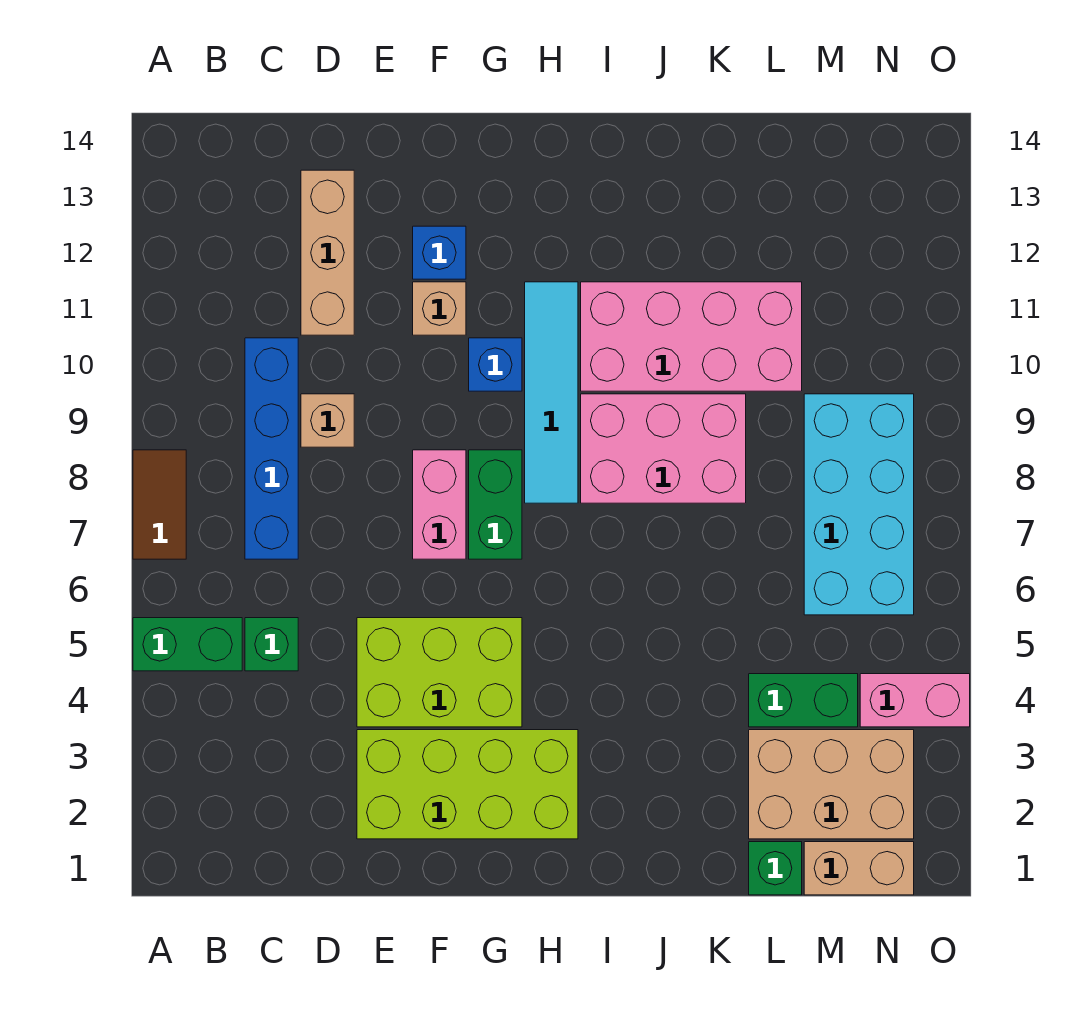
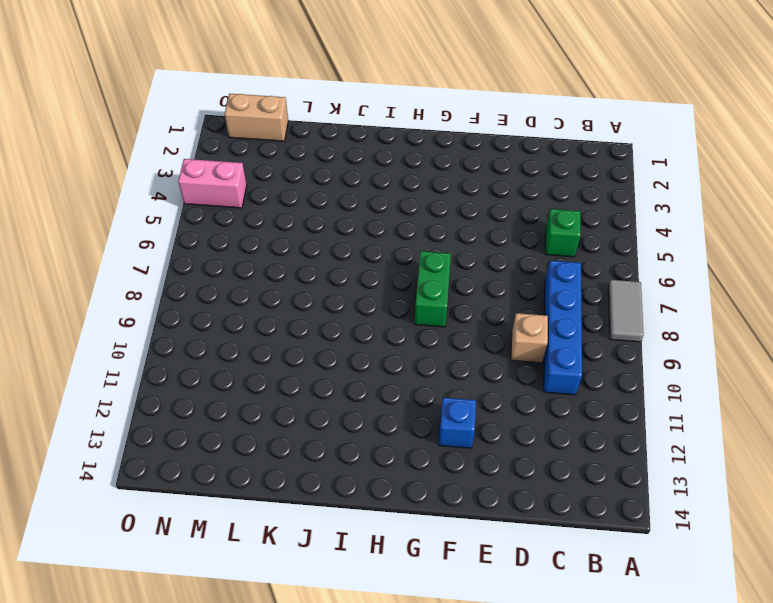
grey 1x2 tile [608,280,644,342] -> brown 1x2 tile [133,450,186,559]
none -> green 1x2 brick [133,618,242,671]
none -> tan 1x3 brick [301,170,354,335]
none -> lime 2x4 brick [357,730,578,839]

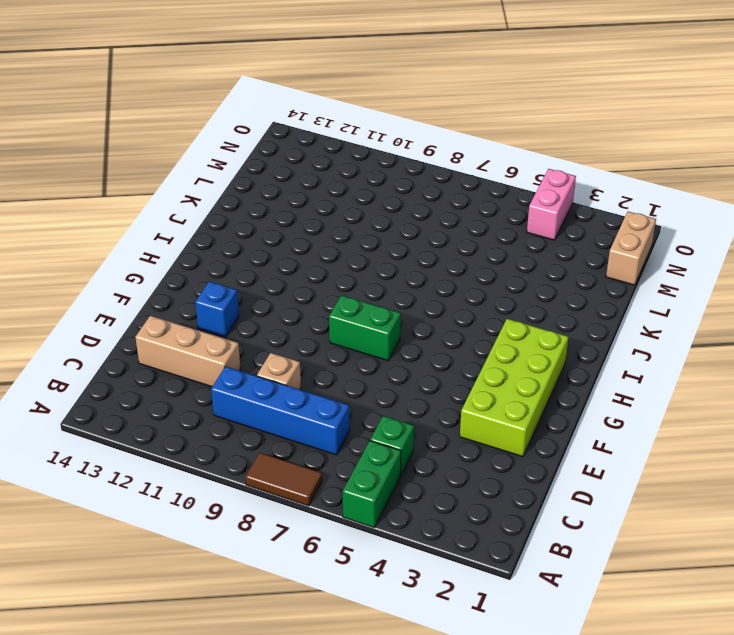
none -> lime 2x3 brick [357,618,522,727]
none -> pink 1x2 brick [413,450,466,559]
none -> tan 1x1 brick [413,282,466,335]

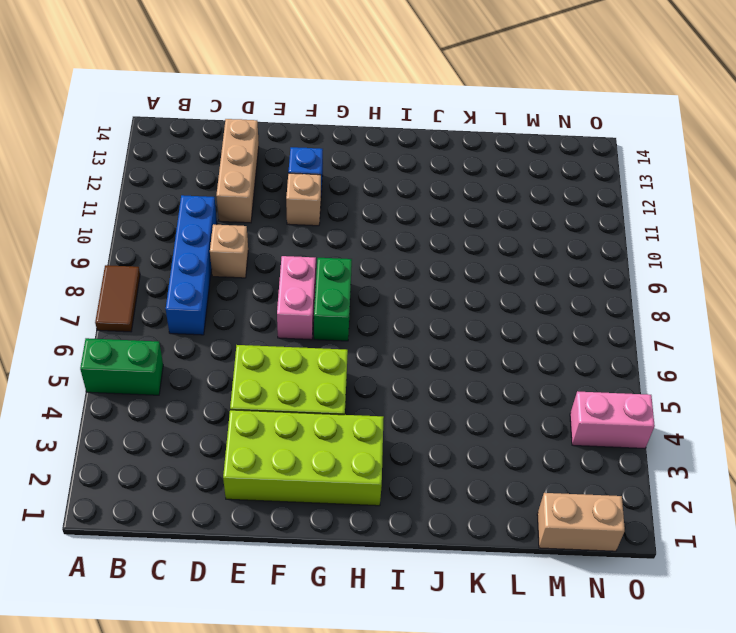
none -> green 1x1 brick [245,618,298,671]
none -> blue 1x1 brick [469,338,522,391]
none -> cyan 1x4 tile [525,282,578,503]

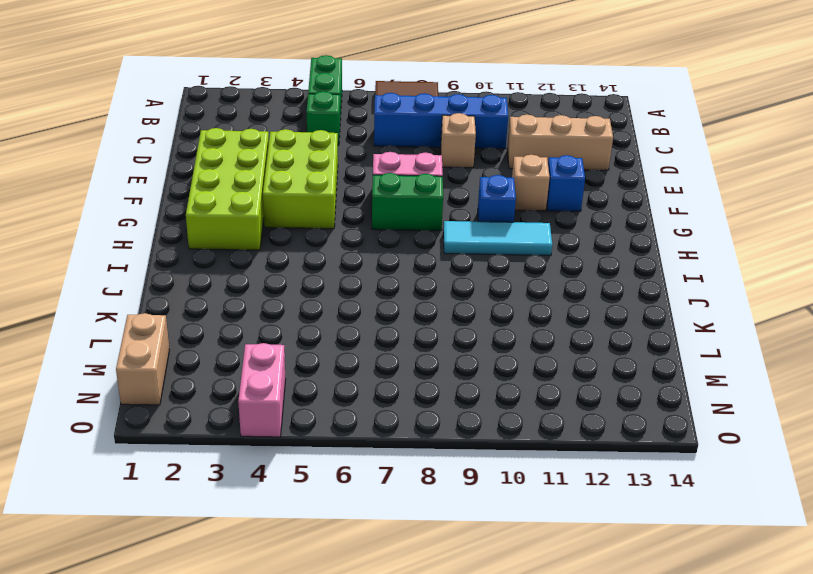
cyan 1x3 tile [443,221,552,256] -> cyan 1x4 tile [525,282,578,503]
none -> pink 2x3 brick [581,394,746,503]
none -> pink 2x4 brick [581,282,802,391]
none -> green 1x1 brick [749,842,802,895]

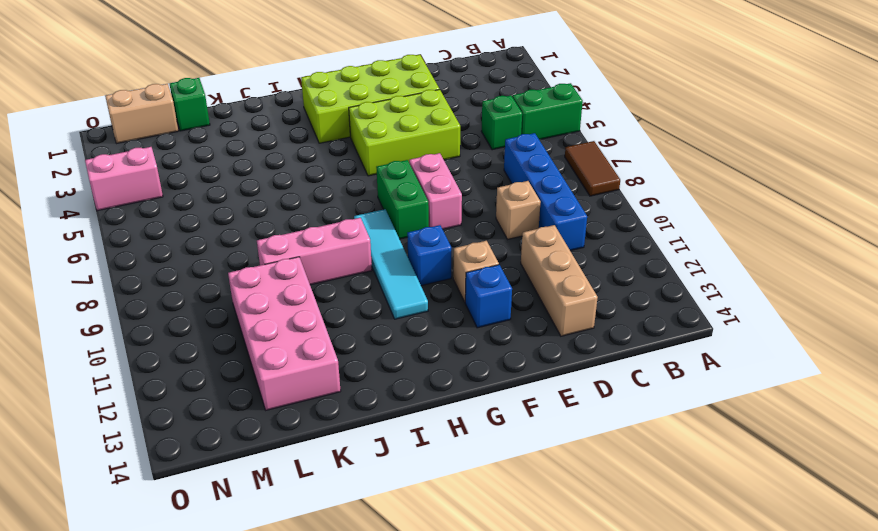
pink 1x3 brick [257,218,372,285] -> pink 2x3 brick [581,394,746,503]
pink 2x4 brick [228,257,341,410] -> pink 2x4 brick turned to [581,282,802,391]
none -> tan 2x3 brick [749,730,914,839]
none -> green 1x2 brick [749,674,858,727]
none -> cyan 2x4 brick [804,394,914,615]

